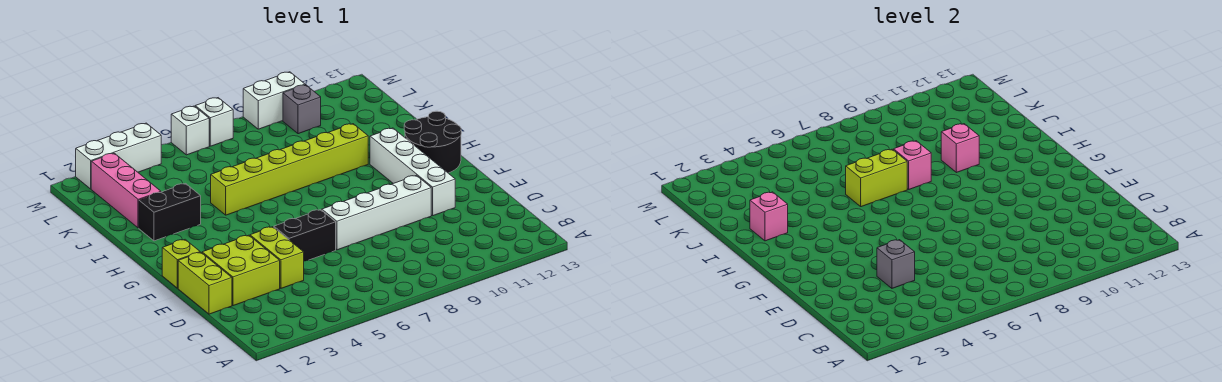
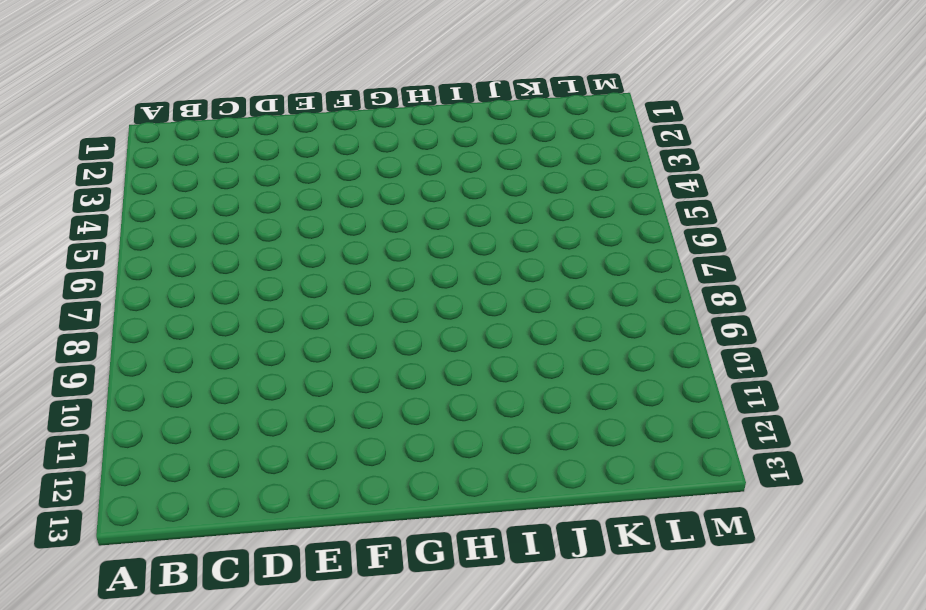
none -> lime 1x2 brick [178,252,232,314]
none -> lime 2x2 brick [202,235,280,306]
none -> lime 1x2 brick [250,227,304,288]

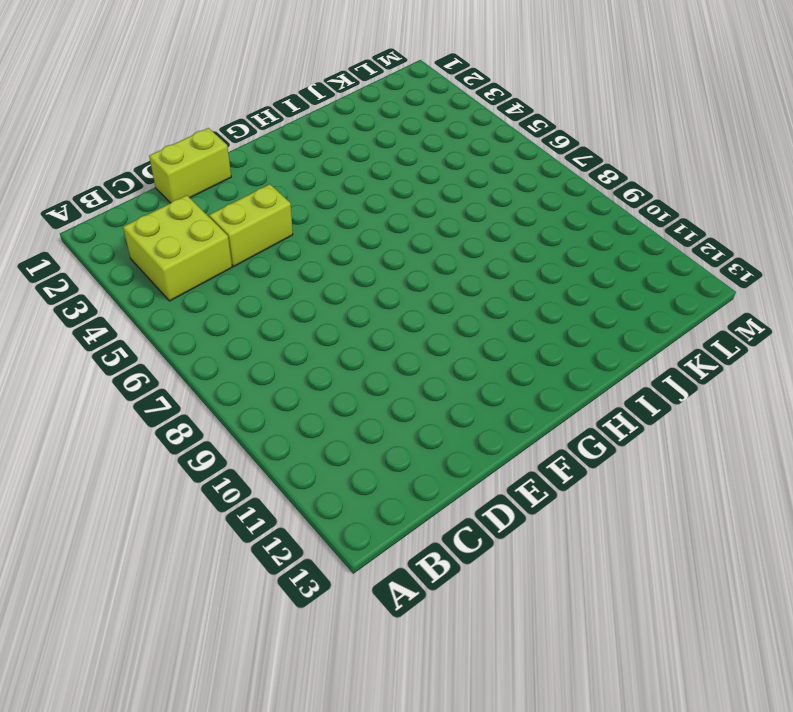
lime 2x2 brick [123,195,232,301] -> lime 2x2 brick moved to [202,235,280,306]
none -> black 1x2 brick [274,210,336,261]
none -> white 1x4 brick [322,175,431,250]
none -> white 1x4 brick [370,128,455,216]

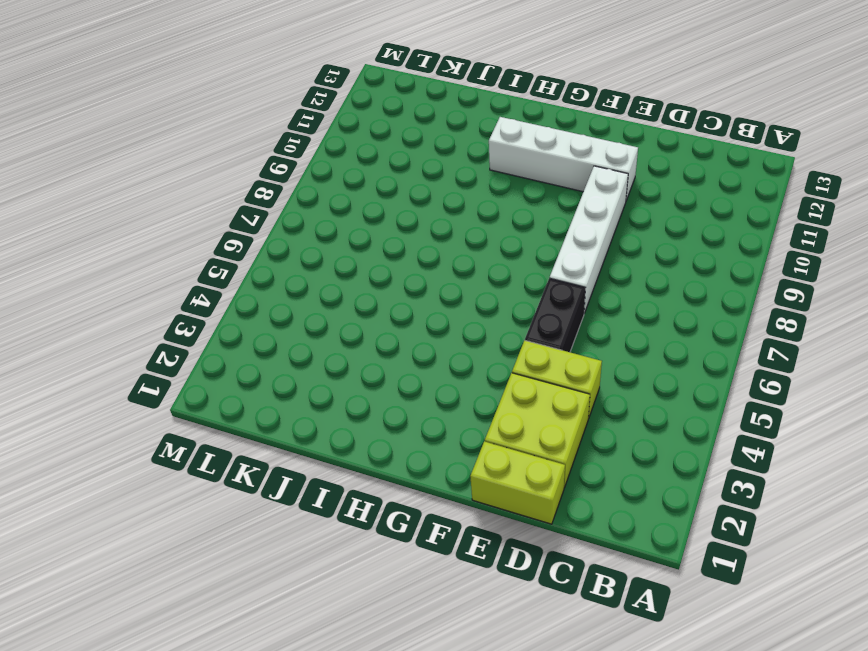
none -> lime 1x1 brick [162,240,200,288]
none -> black 2x2 round brick [404,111,461,173]
none -> black 1x2 brick [139,184,201,241]

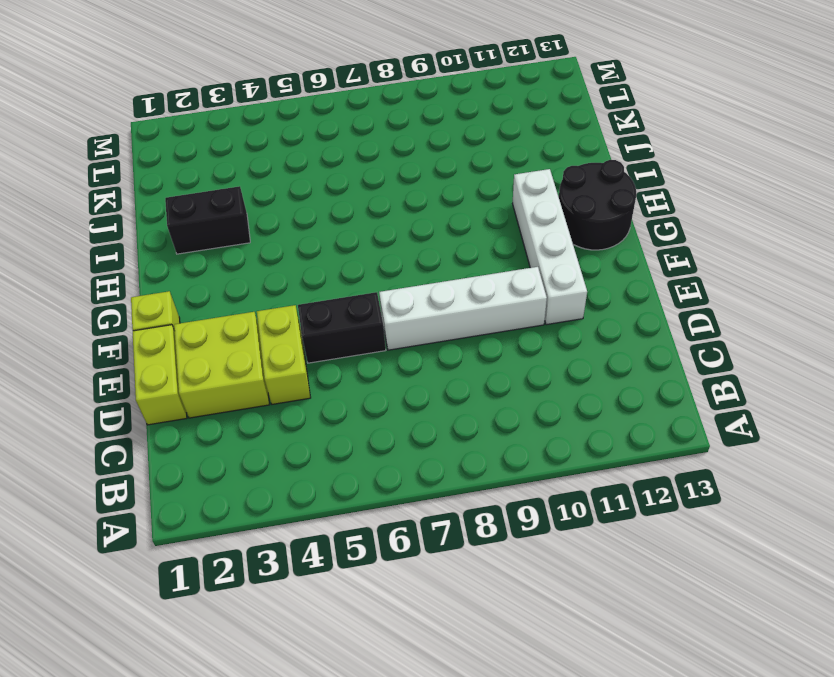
none -> lime 1x6 brick [211,124,368,215]
none -> pink 1x3 brick [91,153,161,228]
none -> grey 1x1 brick [283,85,321,134]

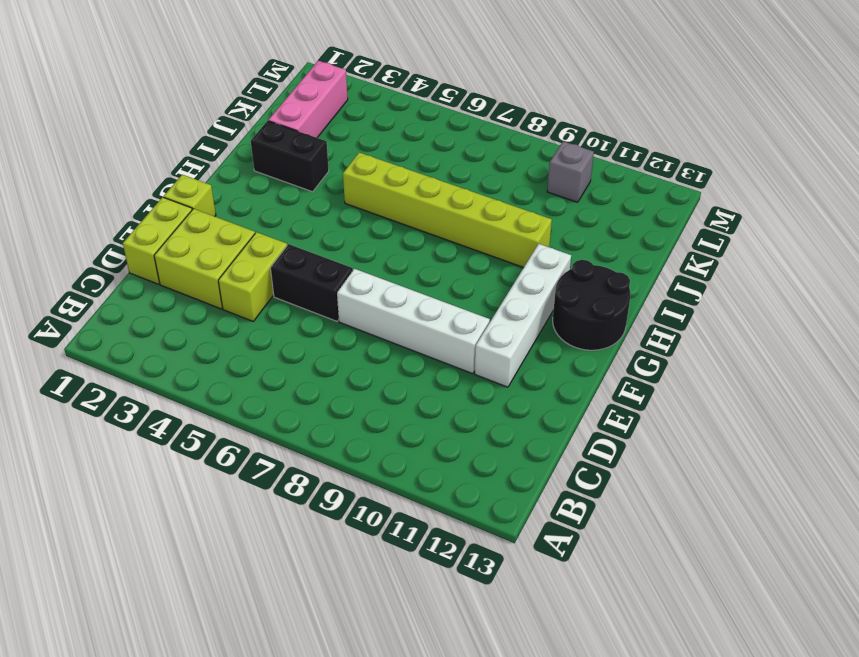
none -> white 1x3 brick [76,123,161,189]
none -> white 1x1 brick [171,106,209,155]
none -> white 1x1 brick [195,98,233,146]

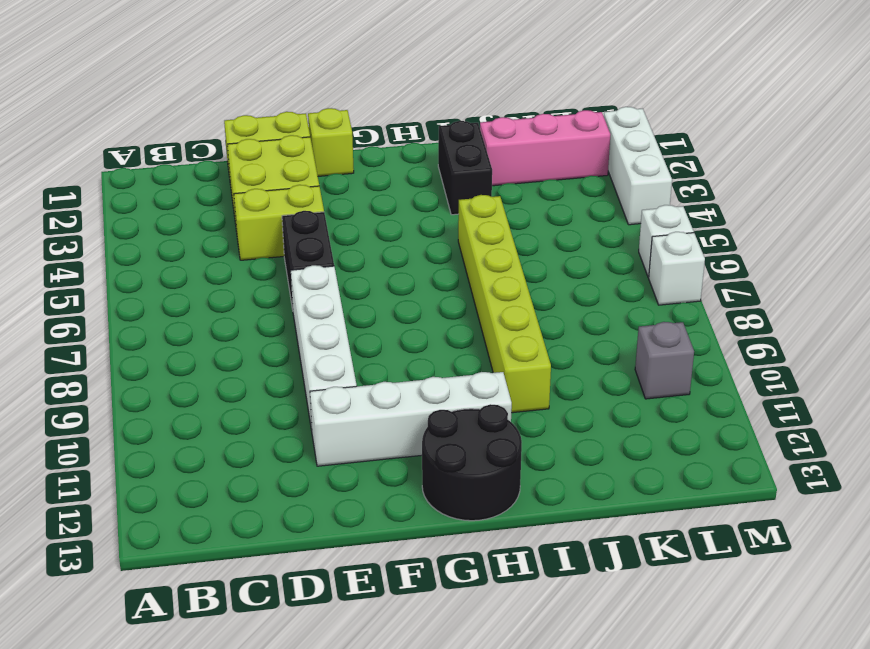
none -> white 1x2 brick [243,72,305,129]
none -> grey 1x1 brick [877,240,915,288]
none -> pink 1x1 brick [750,192,788,241]

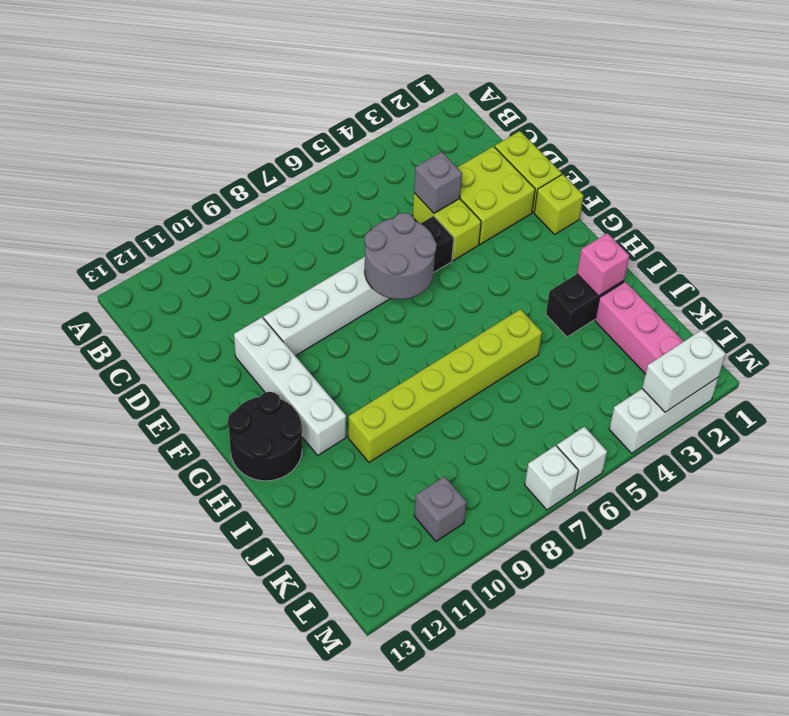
grey 2x2 round brick [364,213,437,299] -> none
white 1x2 brick [642,330,726,412] -> white 1x2 brick moved to [243,72,305,129]
none -> lime 1x2 brick [846,149,907,207]
none -> pink 1x1 brick [894,141,931,189]
none -> pink 1x1 brick [941,124,979,173]

